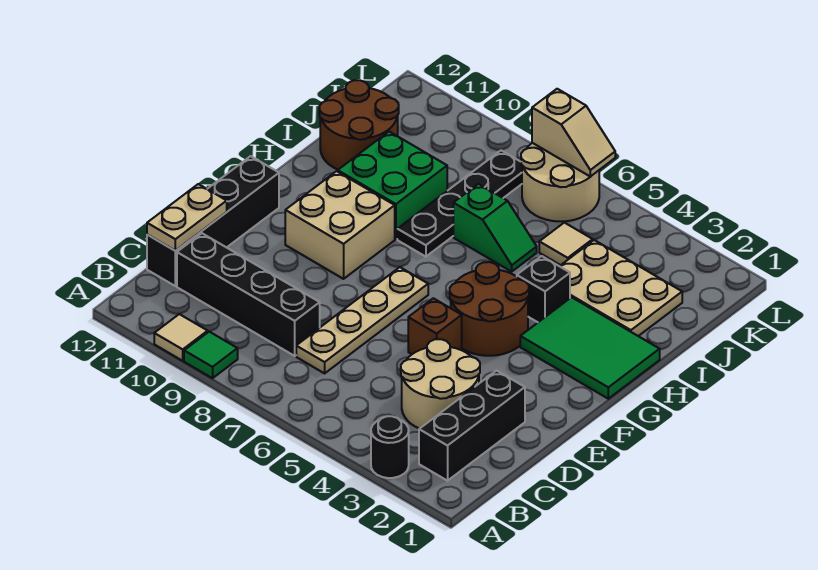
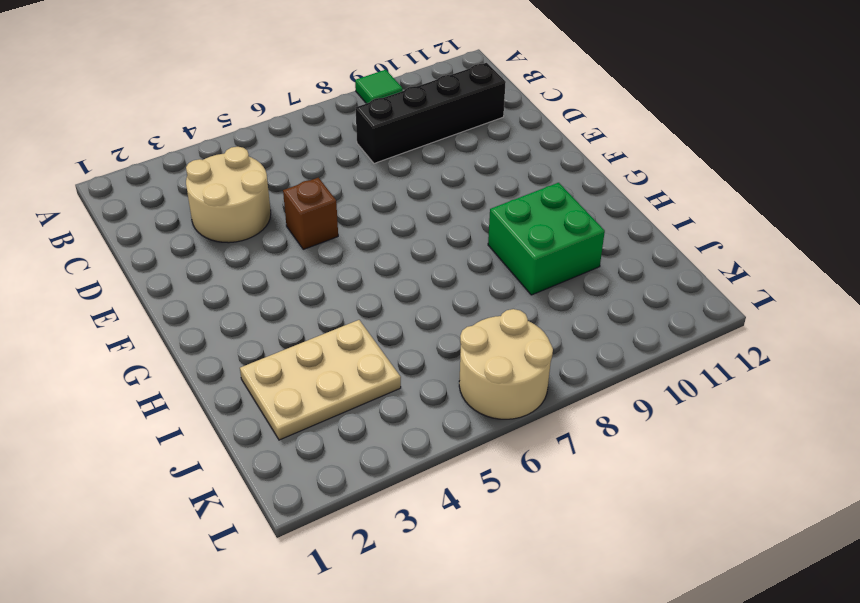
none -> black 1x1 round brick [371,416,409,478]
none -> tan 1x1 tile [154,314,208,361]
none -> black 1x3 brick [419,371,525,481]

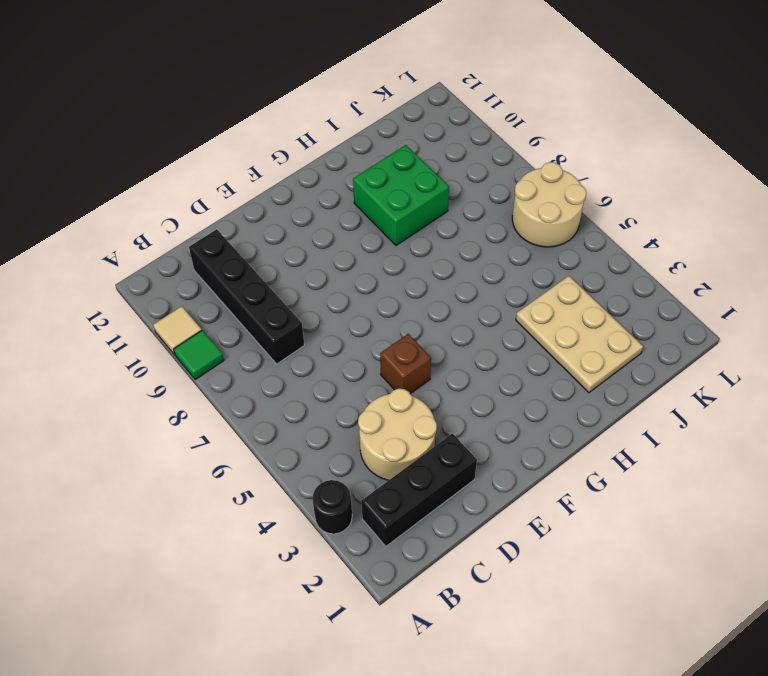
none -> tan 1x4 plate [296,267,428,373]
none -> black 1x4 brick [147,156,279,286]
none -> brown 2x2 round brick [450,262,529,356]

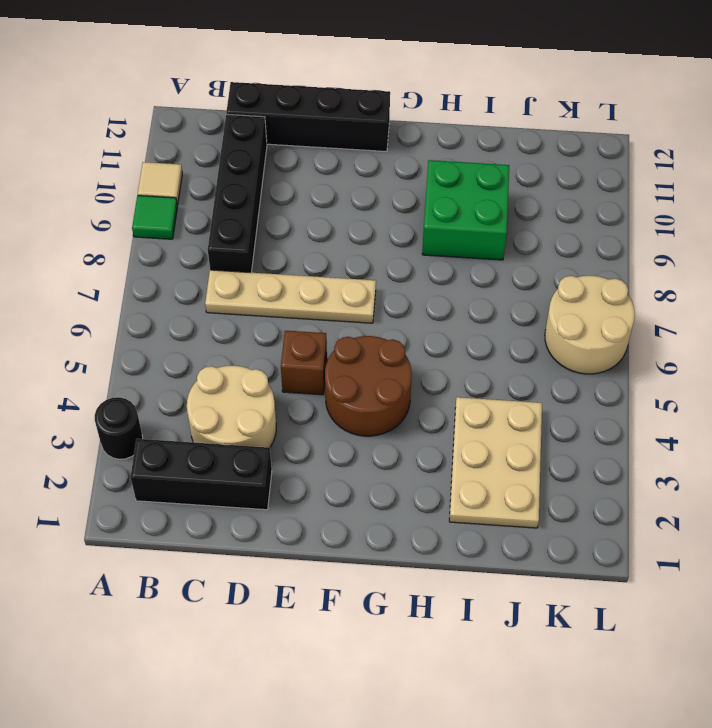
none -> tan 2x2 brick [285,171,395,279]
none -> green 2x3 tile [520,297,660,399]
none -> black 1x1 brick [517,256,570,322]

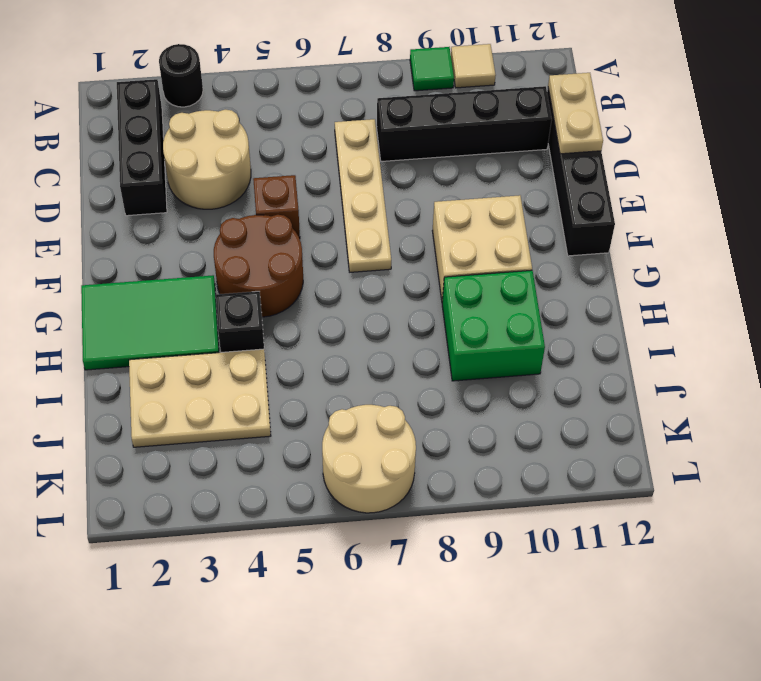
none -> black 1x4 plate [397,150,522,257]
none -> green 1x2 slope [453,184,537,272]
none -> brown 2x2 round brick [319,80,399,170]

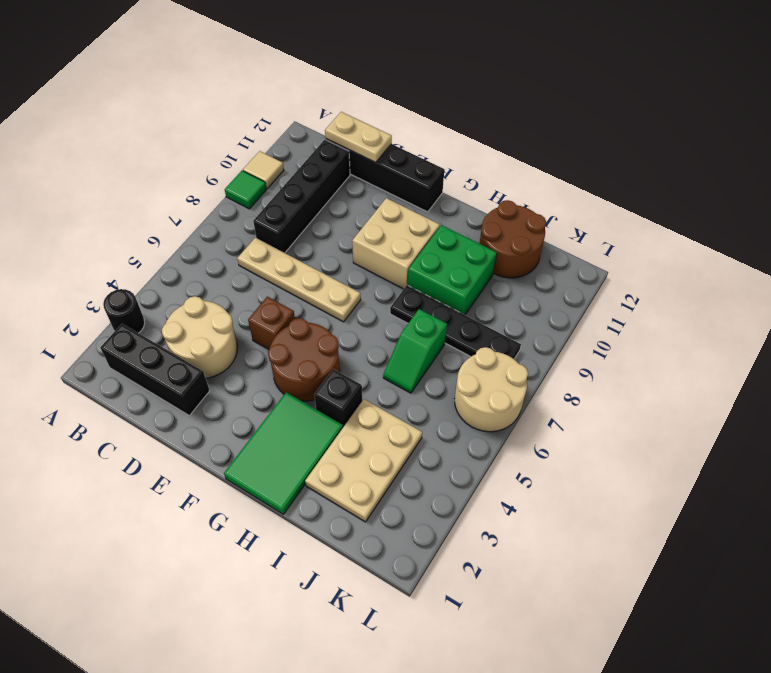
none -> tan 1x1 tile [539,223,593,265]
none -> tan 1x2 slope [532,89,615,177]

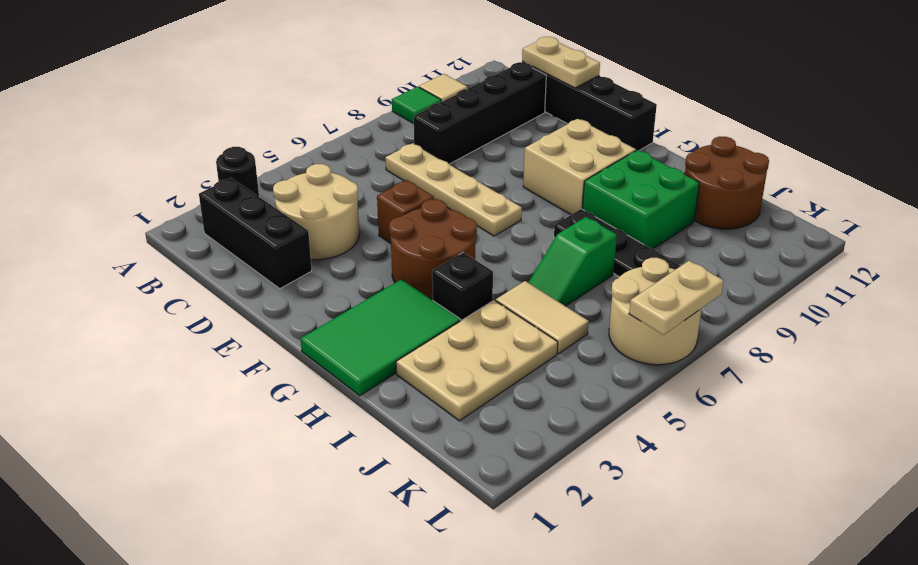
tan 1x2 tile [496,281,589,354] -> tan 1x1 tile [539,223,593,265]
tan 1x2 plate [629,261,724,335] -> tan 1x2 slope [532,89,615,177]

